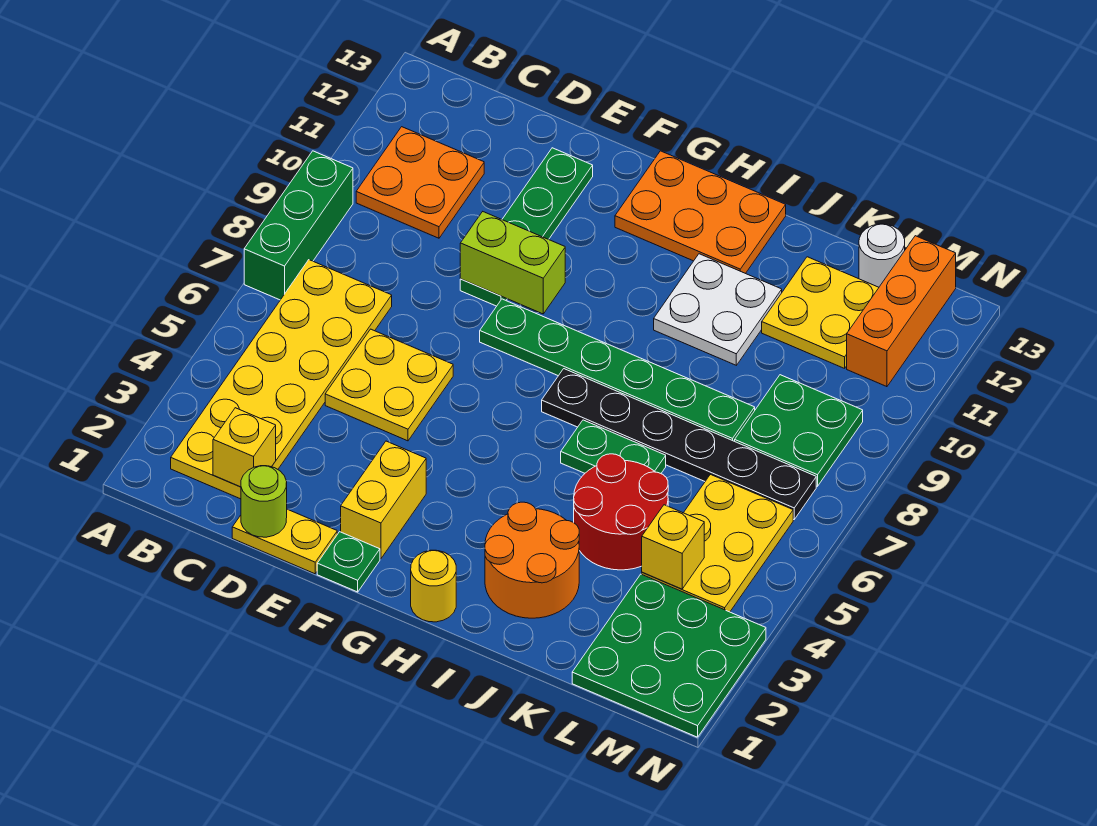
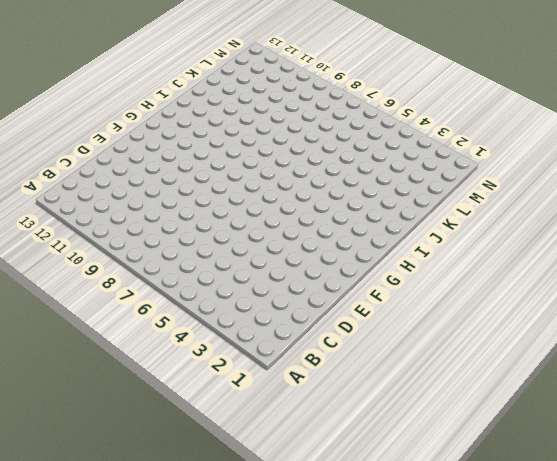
none -> green 1x3 brick [244,151,353,300]
none -> yellow 2x6 plate [171,260,392,499]
none -> orange 2x2 plate [356,127,484,238]

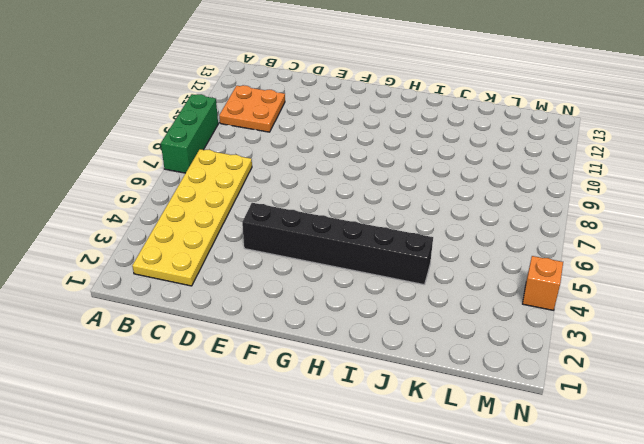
black 1x6 brick [242,203,433,285] -> red 2x2 round brick [574,454,668,570]
orange 1x1 brick [523,256,563,310] -> none
none -> yellow 1x2 plate [232,509,337,574]
none -> yellow 2x2 plate [325,329,453,441]
none -> green 1x4 plate [460,148,593,306]

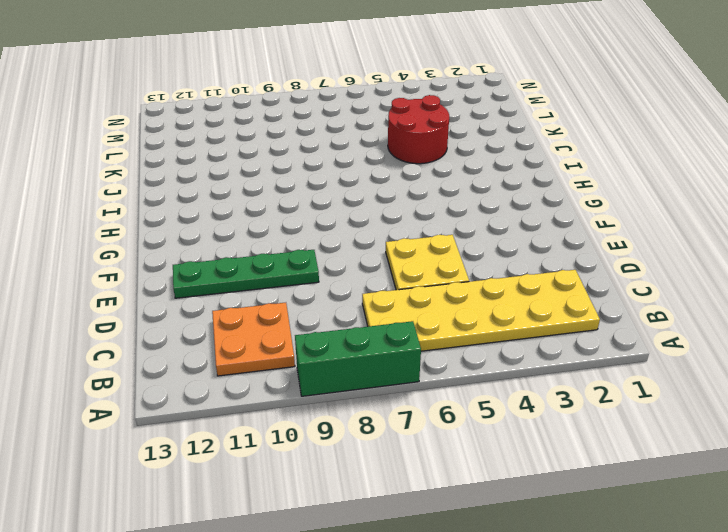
none -> yellow 1x2 plate [232,509,337,574]
none -> green 1x1 plate [317,532,380,592]
none -> yellow 1x2 brick [341,441,426,559]

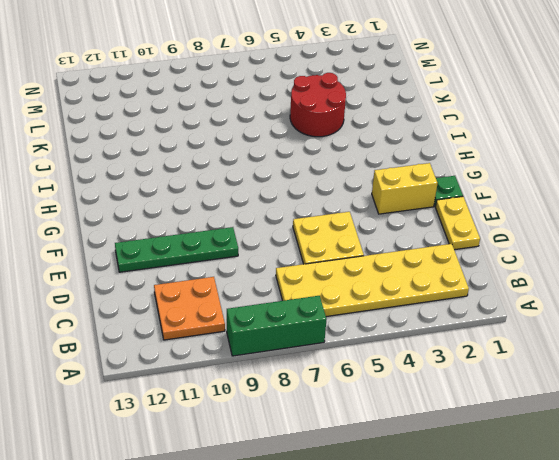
none -> green 1x6 plate [480,299,755,441]
none -> orange 2x3 plate [615,151,786,274]
none -> yellow 1x1 round brick [411,550,456,622]

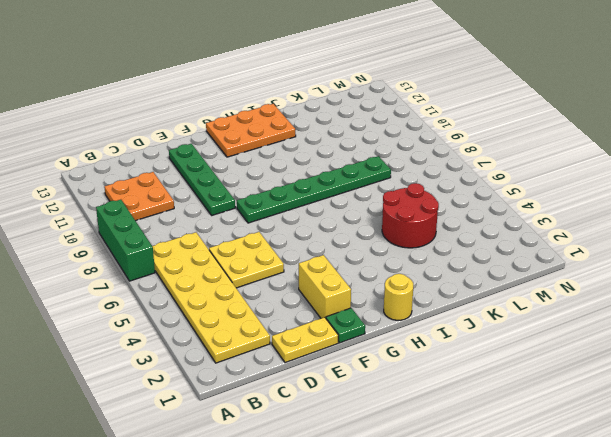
none -> black 1x6 plate [542,369,816,519]
none -> orange 2x2 round brick [485,502,579,618]
none -> green 1x2 plate [561,420,666,473]

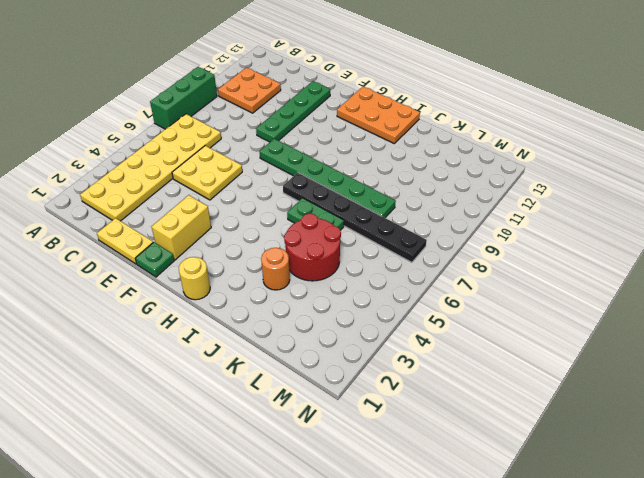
orange 1x1 round brick [261,248,290,290] -> orange 2x2 round brick [485,502,579,618]
none -> white 2x2 plate [654,254,782,365]
none -> yellow 2x2 plate [762,257,879,368]
none -> green 3x3 plate [572,574,766,737]

